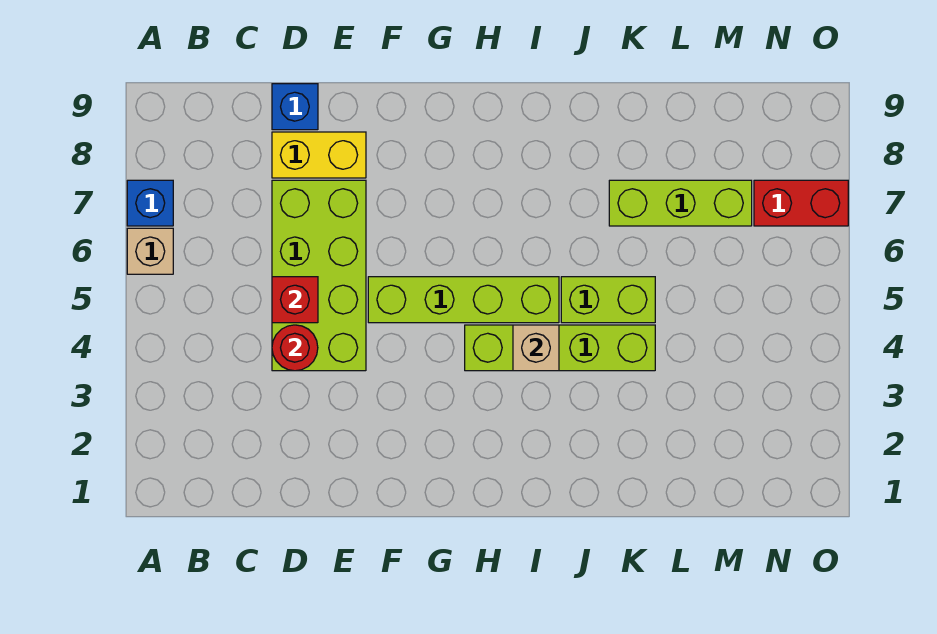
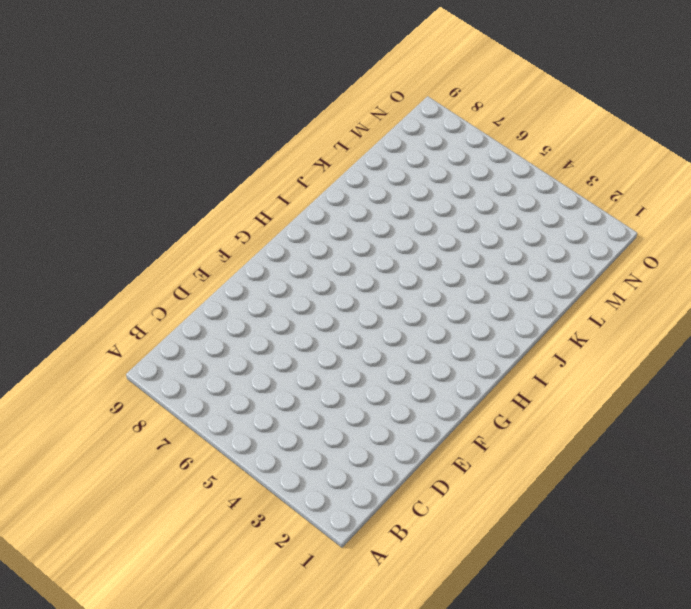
none -> tan 1x1 brick [127,228,173,274]
none -> blue 1x1 brick [127,180,173,226]
none -> lime 2x4 brick [272,180,366,371]

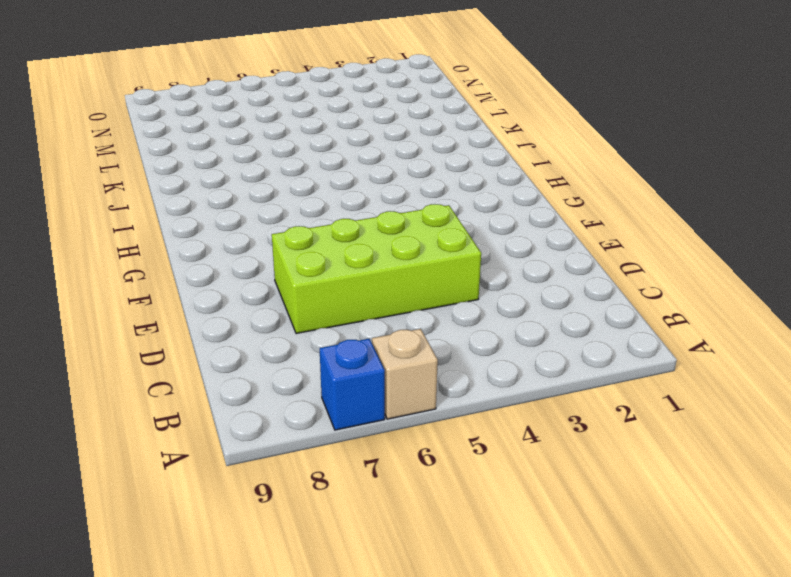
none -> yellow 1x2 brick [272,132,366,178]
none -> blue 1x1 brick [272,84,318,130]
none -> lime 1x4 brick [368,277,559,323]

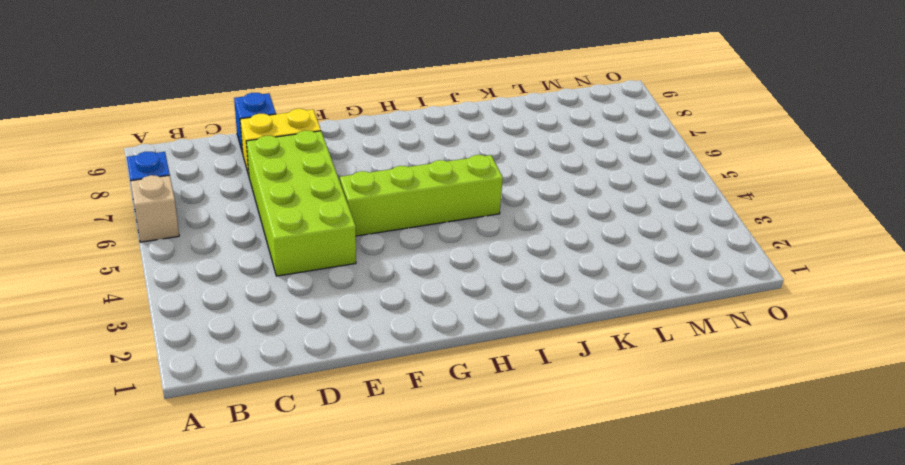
none -> lime 1x4 brick [465,325,655,371]
none -> lime 1x2 brick [561,277,655,323]
none -> lime 1x3 brick [609,180,752,226]

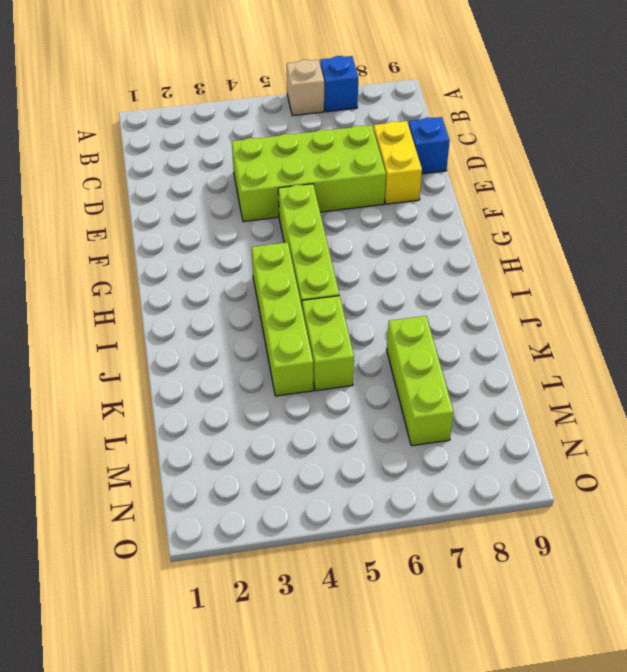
none -> red 1x2 brick [754,180,848,226]
none -> red 1x1 round brick [272,325,318,371]
none -> red 1x1 brick [272,277,318,323]

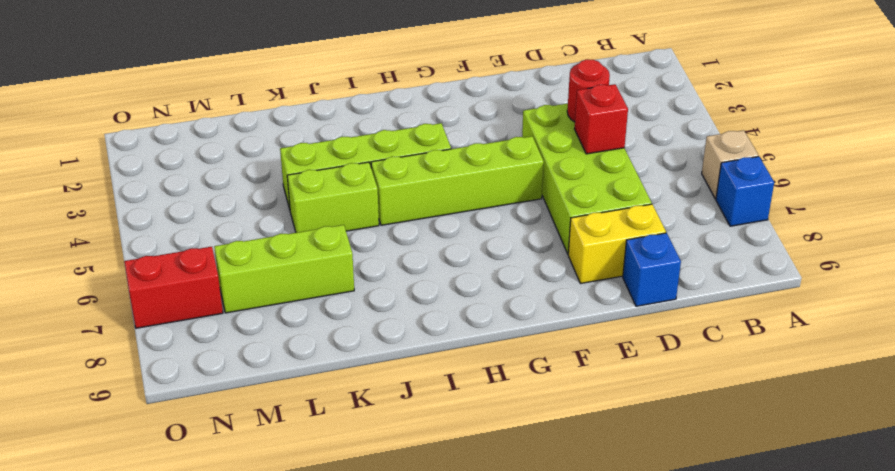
none -> tan 1x1 brick [513,325,559,371]

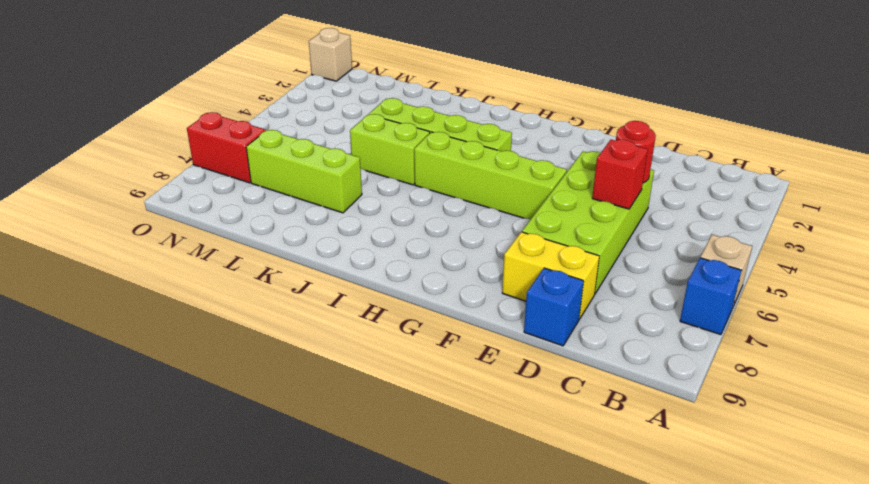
tan 1x1 brick [309,28,352,81] -> tan 1x1 brick moved to [513,325,559,371]

